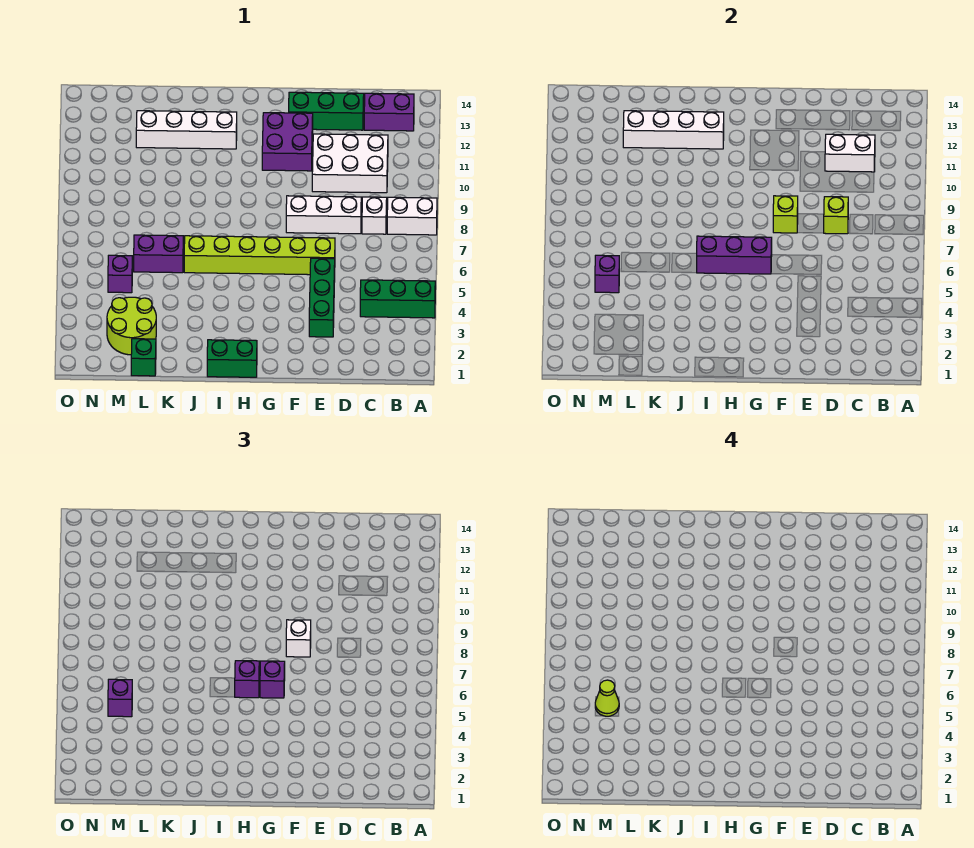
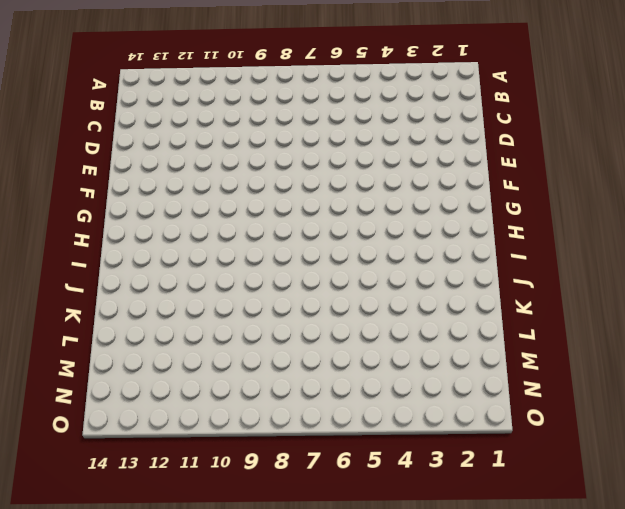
none -> green 1x3 brick [360,280,435,318]
none -> white 1x2 brick [387,197,437,235]
none -> purple 1x2 brick [364,93,414,131]

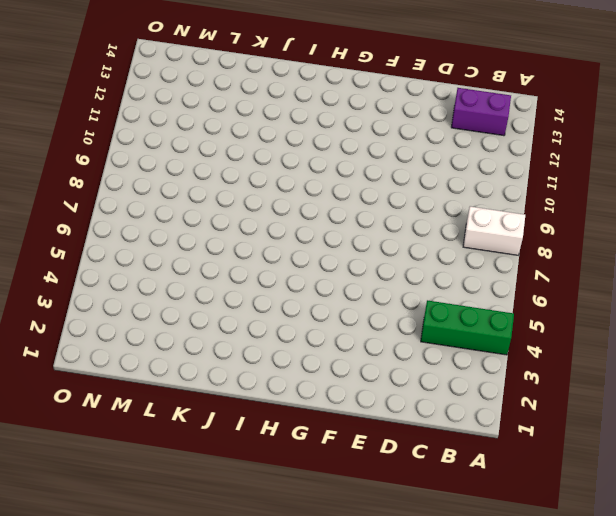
none -> white 1x1 brick [362,197,387,234]
none -> white 2x3 brick [312,134,388,193]
none -> white 1x3 brick [286,196,361,234]

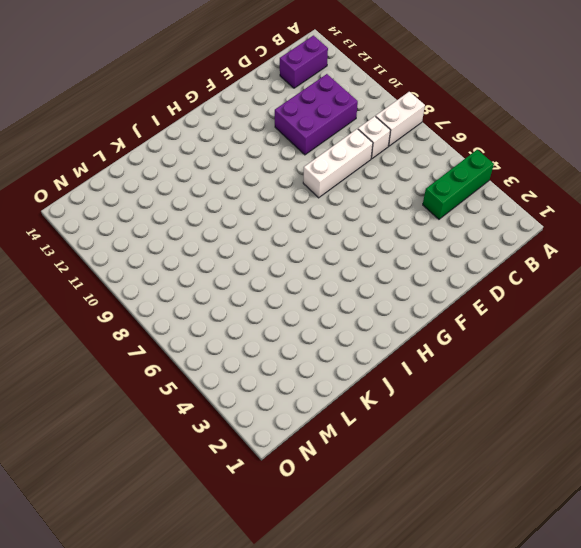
purple 2x3 brick [275,74,358,155] -> white 2x3 brick [312,134,388,193]
none -> green 1x3 brick [289,92,364,130]
none -> green 1x3 brick [309,258,335,337]
none -> lime 1x6 brick [184,236,335,275]

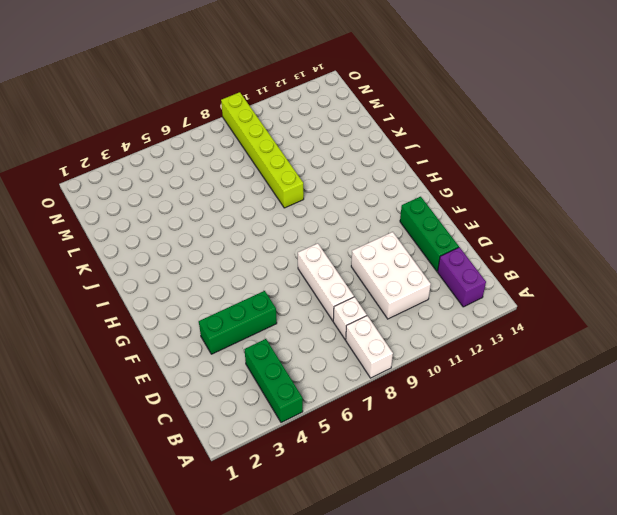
lime 1x6 brick [221,92,304,208] -> lime 1x6 brick moved to [184,236,335,275]
none -> purple 2x2 brick [262,113,313,171]
none -> green 1x2 brick [207,340,257,377]
none -> white 1x4 brick [136,111,237,149]

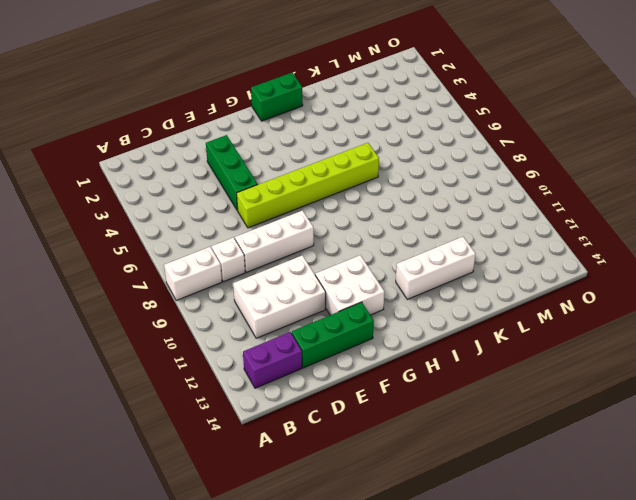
white 2x2 brick [315,255,385,315] -> purple 2x2 brick [262,113,313,171]
white 1x3 brick [396,237,476,299] -> white 1x4 brick [136,111,237,149]
none -> green 1x3 brick [360,280,435,318]
none -> purple 1x2 brick [134,235,183,273]
none -> green 1x1 brick [131,339,156,376]

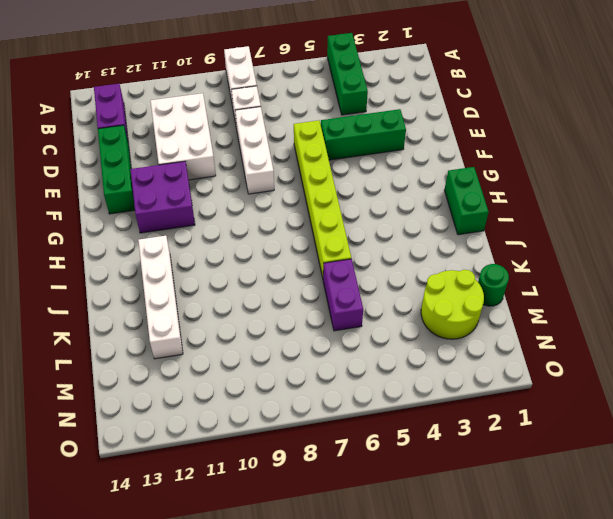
green 1x1 round brick [478,264,509,306] -> green 1x1 brick [131,339,156,376]
none -> purple 1x1 brick [108,255,132,293]
none -> white 1x2 brick [825,134,875,172]
none -> lime 1x1 brick [824,197,848,234]

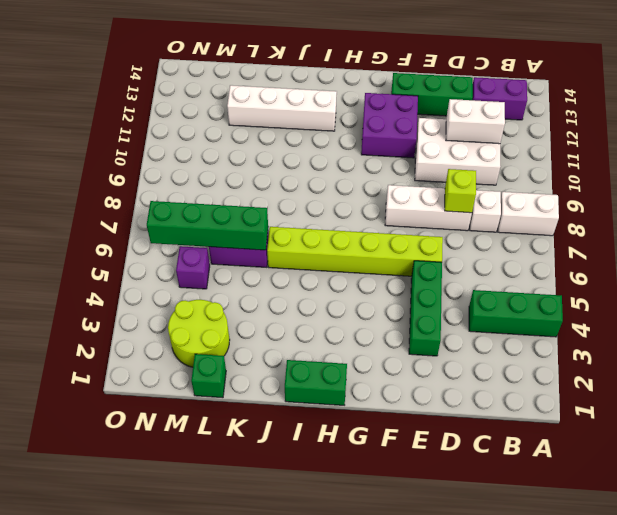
green 1x4 brick [147,201,268,250] -> none
none -> lime 1x1 brick [773,196,798,233]
none -> purple 1x3 brick [697,236,772,274]
none -> white 1x4 brick [623,111,724,149]

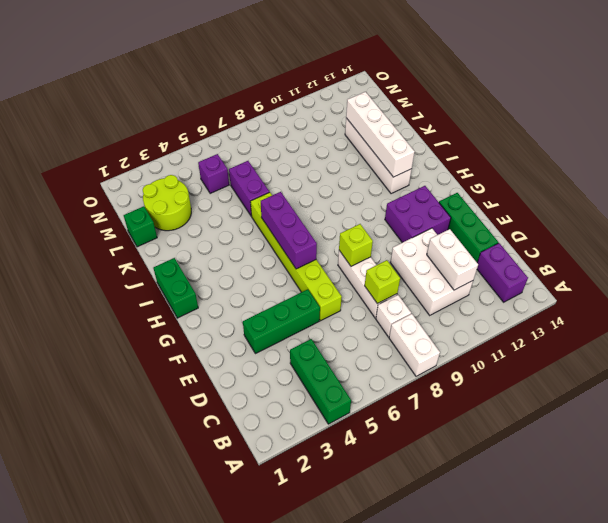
none -> purple 1x1 brick [595,255,619,293]
none -> white 1x1 brick [286,620,311,657]
none -> purple 1x1 brick [260,661,285,698]

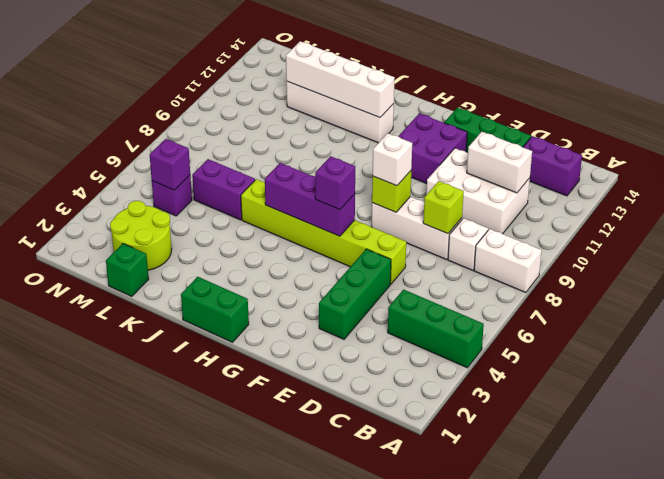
none -> purple 1x1 brick [235,661,259,698]
none -> purple 1x1 brick [108,679,132,717]
none -> lime 1x1 cone [595,680,619,716]

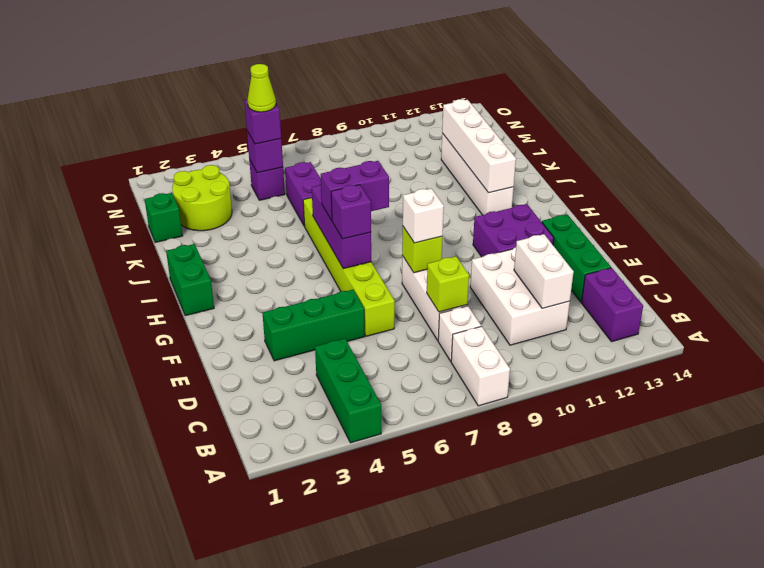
purple 1x2 brick [321,161,389,220] -> purple 1x1 brick [235,661,259,698]

